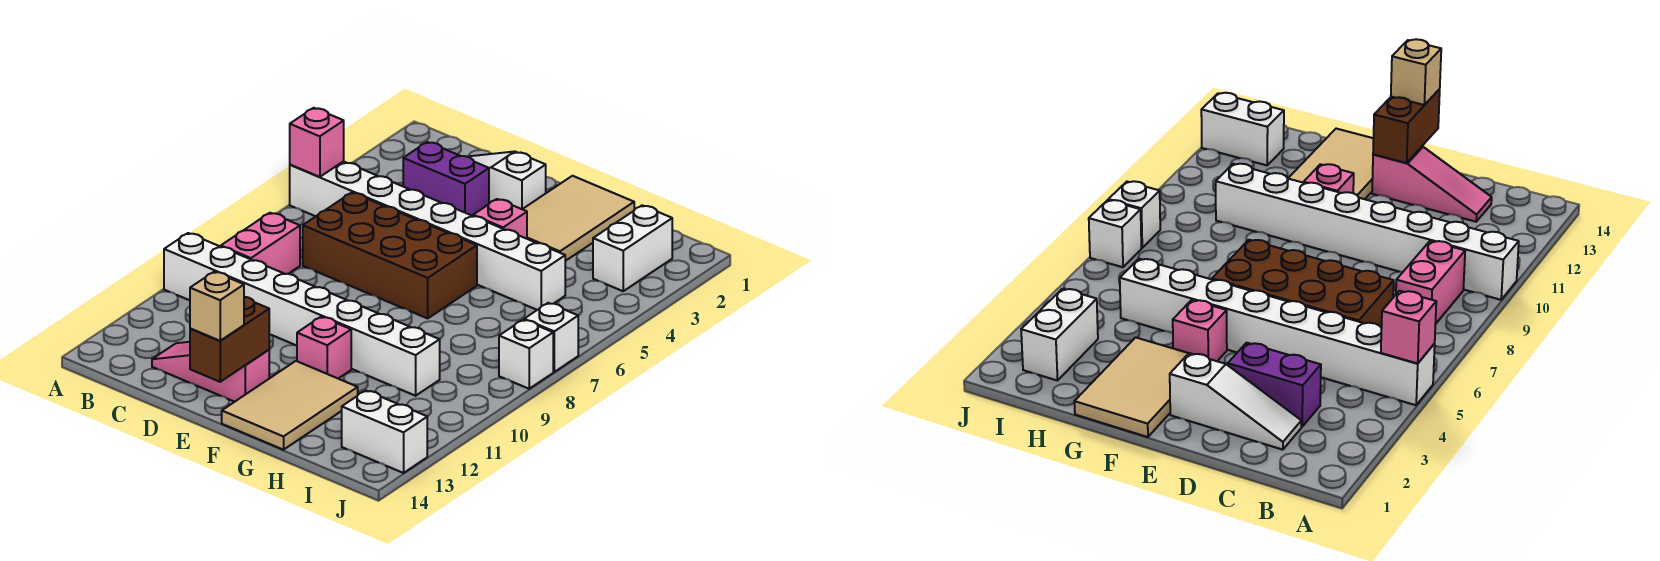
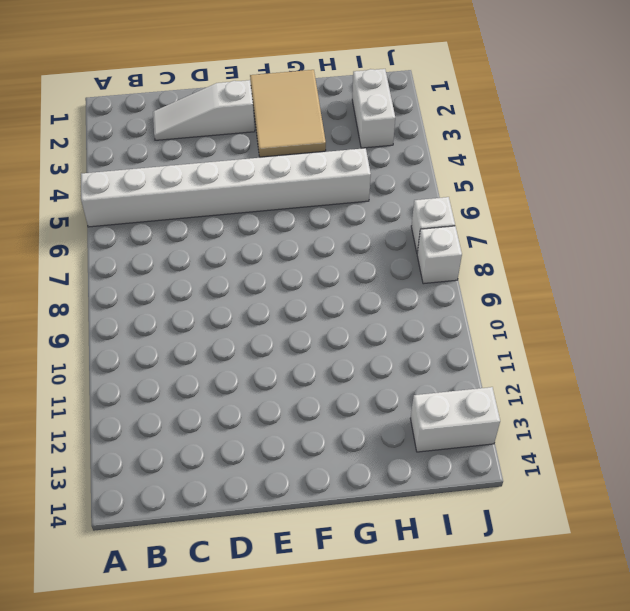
none -> white 1x8 brick [164,233,440,396]
none -> pink 1x2 brick [221,213,300,274]
none -> purple 1x2 brick [403,142,489,216]

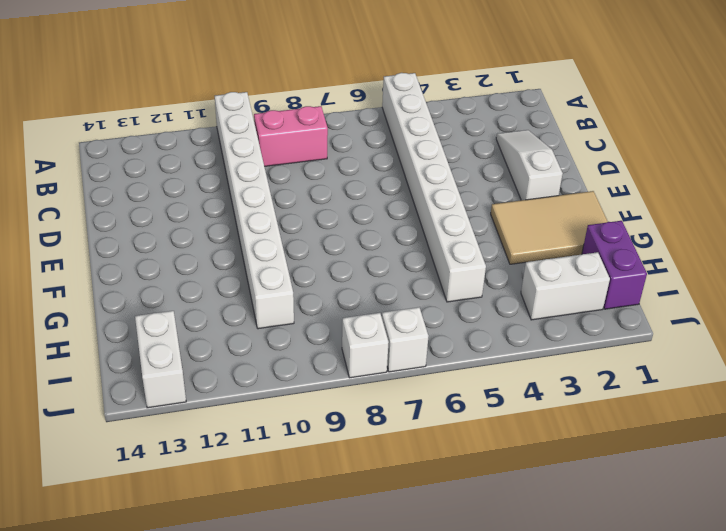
purple 1x2 brick [582,221,647,309] -> purple 1x2 brick moved to [403,142,489,216]
none -> brown 2x4 brick [303,193,477,318]
none -> pink 1x3 slope [152,342,269,402]
none -> pink 1x1 brick [473,199,527,239]

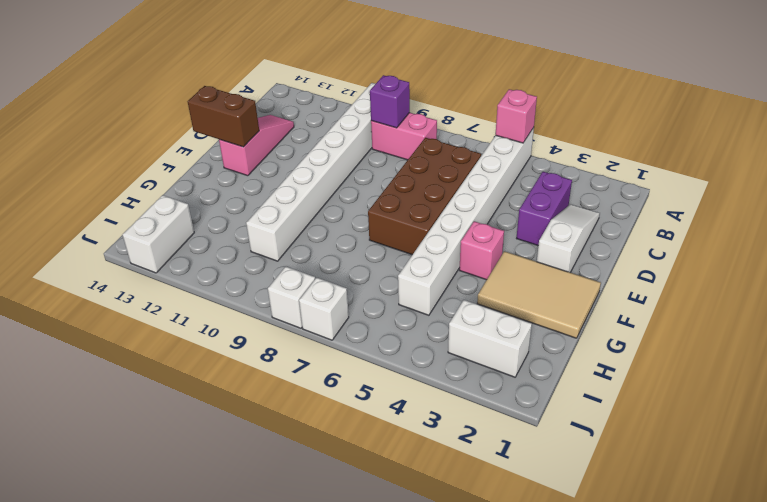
purple 1x1 brick [370,75,410,128] -> none
none -> pink 1x1 brick [297,317,351,379]
none -> tan 2x3 tile [222,361,358,450]
none -> tan 1x1 brick [190,272,244,341]

